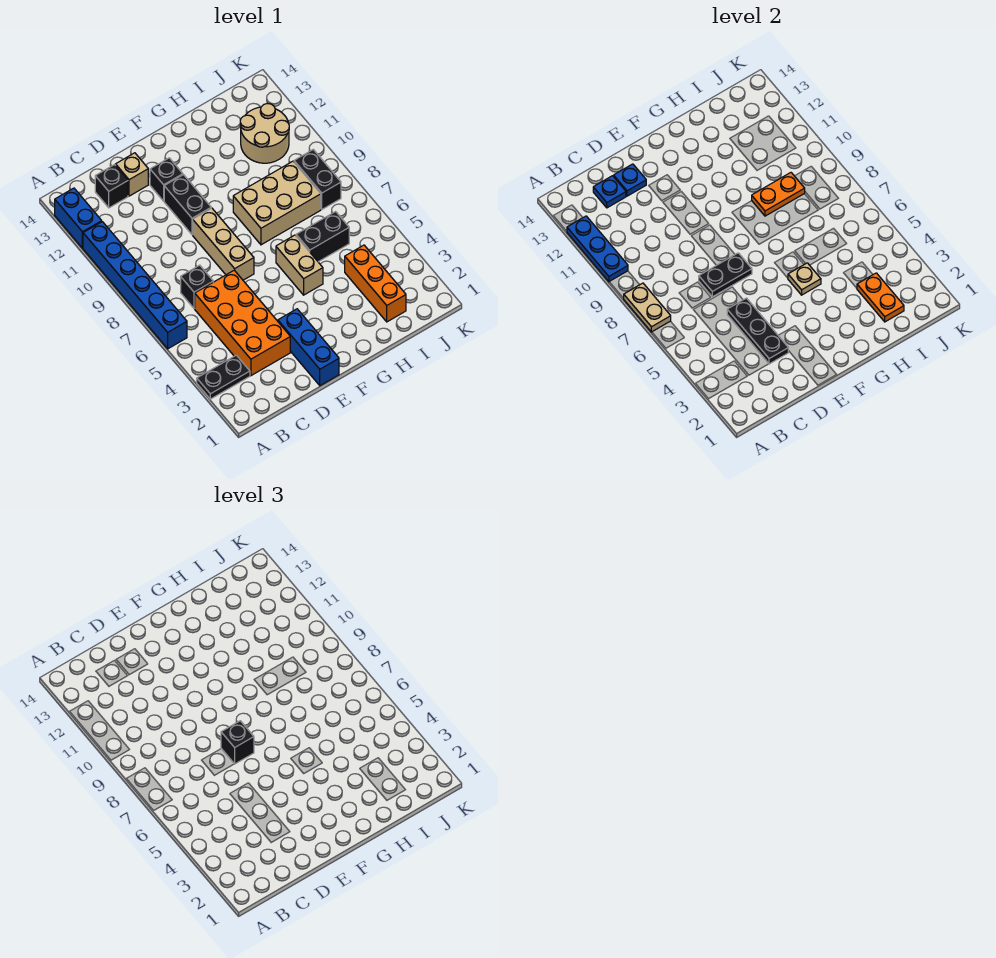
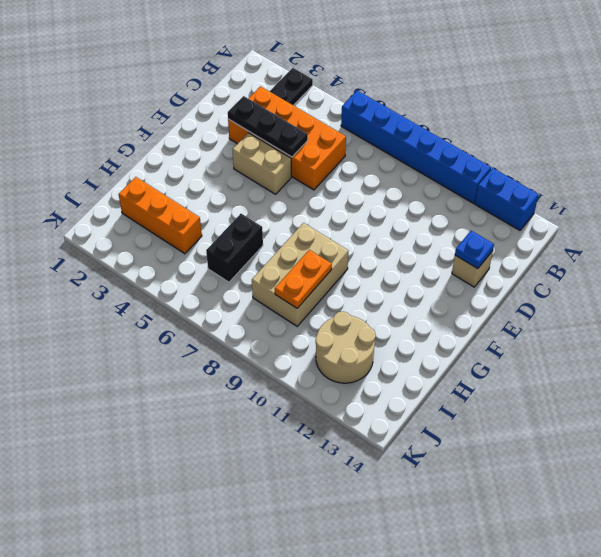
tan 1x2 brick [233,133,291,194] -> tan 1x2 brick moved to [276,235,323,295]
none -> black 1x1 brick [181,265,213,309]
none -> black 1x1 brick [95,165,128,208]
none -> blue 1x3 brick [278,309,339,386]

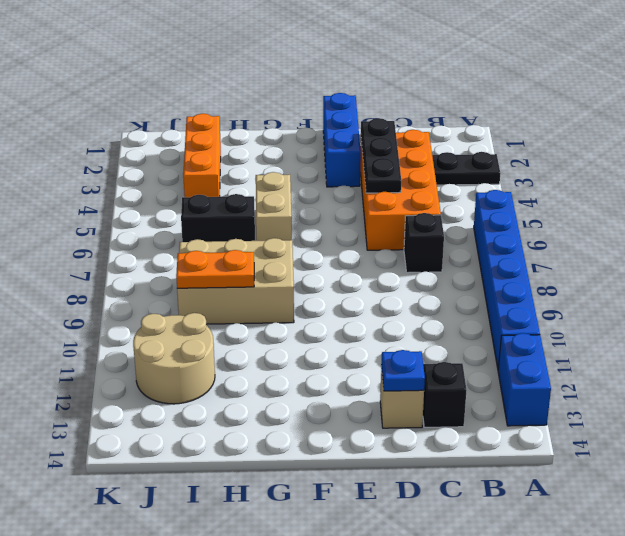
none -> tan 1x3 brick [193,208,254,280]
none -> black 1x2 brick [164,175,211,235]
none -> black 1x1 brick [150,158,183,201]

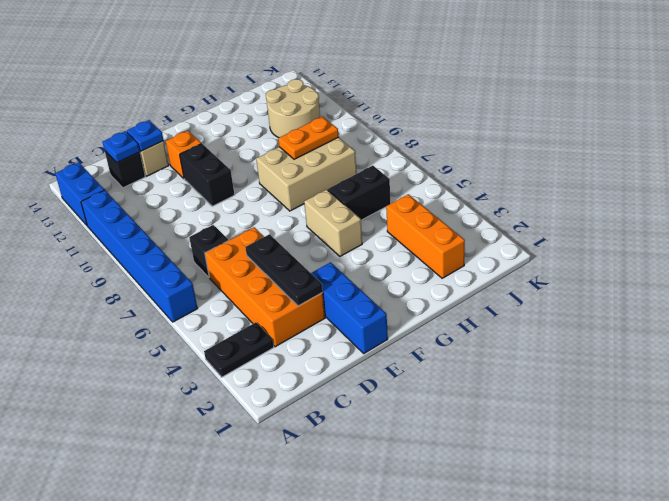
orange 1x1 brick [166,131,201,178] -> black 1x1 brick [150,158,183,201]
none -> tan 1x3 brick [193,208,254,280]
none -> black 1x2 brick [294,149,341,209]
none -> tan 1x2 plate [623,283,671,332]

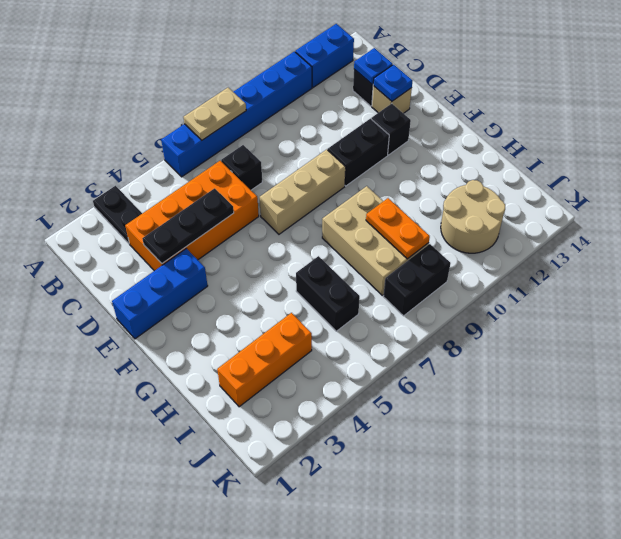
none -> tan 1x2 brick [276,235,323,295]
none -> blue 1x3 plate [567,216,628,282]
none -> black 1x2 plate [699,253,752,297]

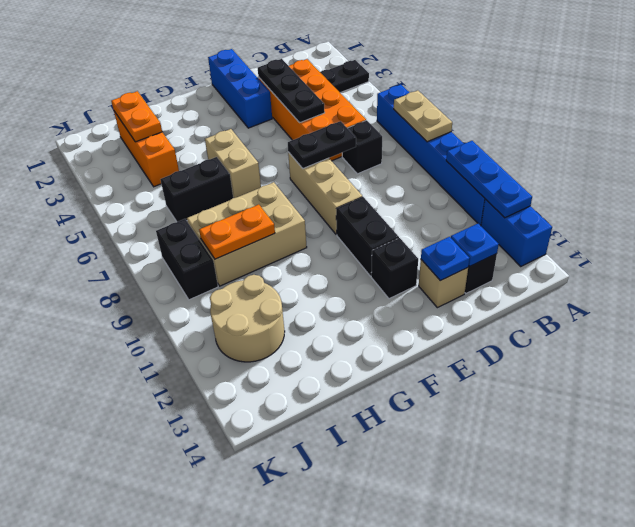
none -> tan 1x1 plate [788,263,821,295]
none -> black 1x1 brick [221,721,254,764]

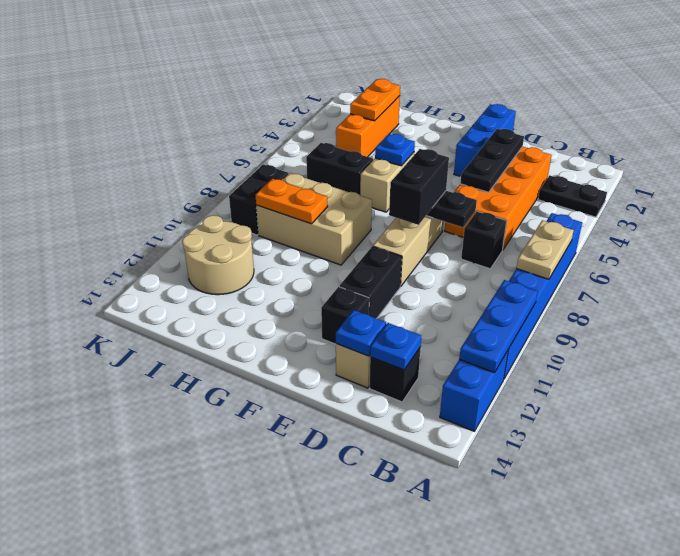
black 1x2 brick [389,149,449,225] -> black 1x1 brick [221,721,254,764]
blue 1x1 plate [375,134,415,166] -> tan 1x1 plate [788,263,821,295]

